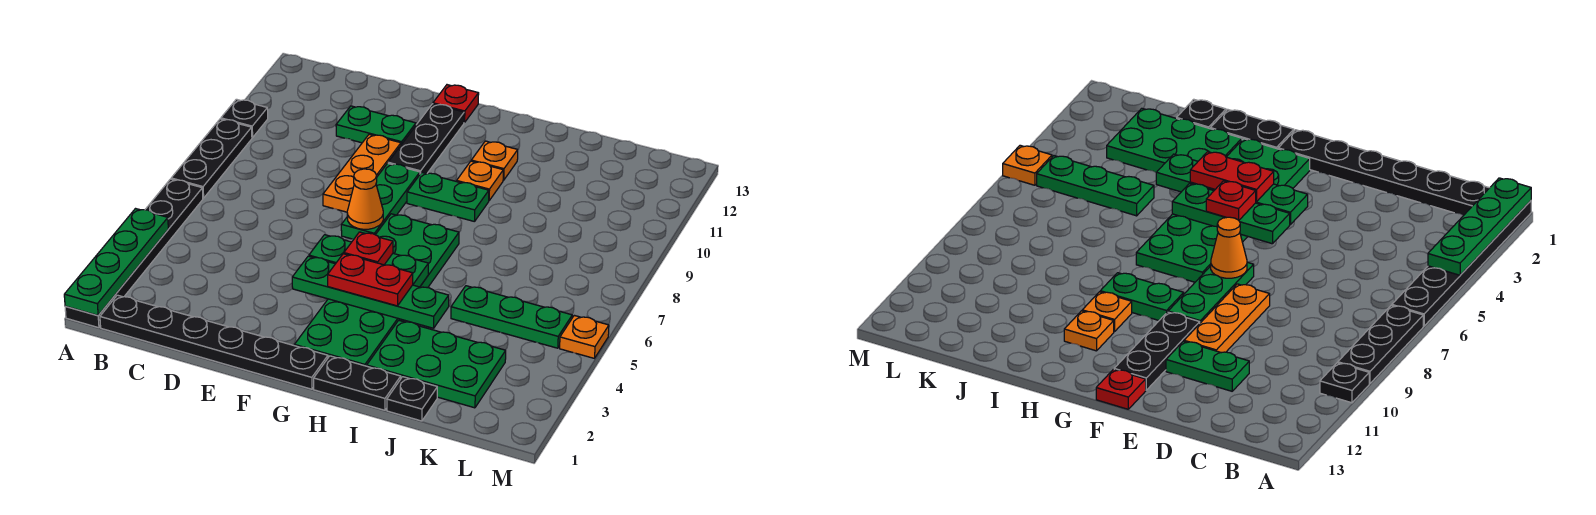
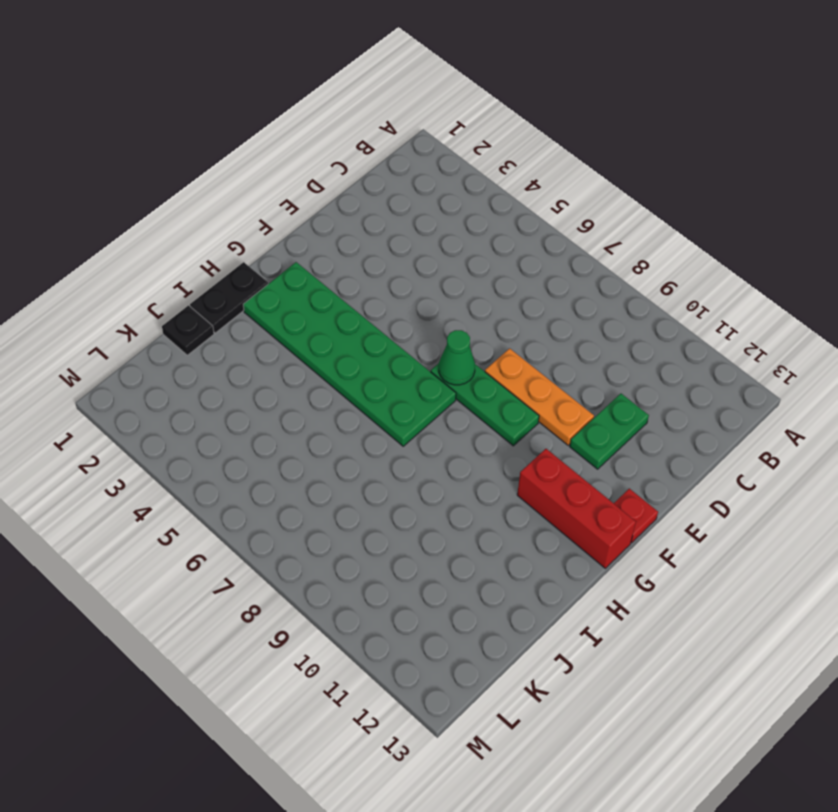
green 1x1 cone [439,330,475,385] -> orange 1x1 cone [347,169,383,229]
red 1x3 brick [517,449,636,568] -> none
none -> black 1x6 plate [65,179,203,328]
none -> black 1x3 plate [171,119,252,198]
none -> black 1x1 plate [221,99,268,138]

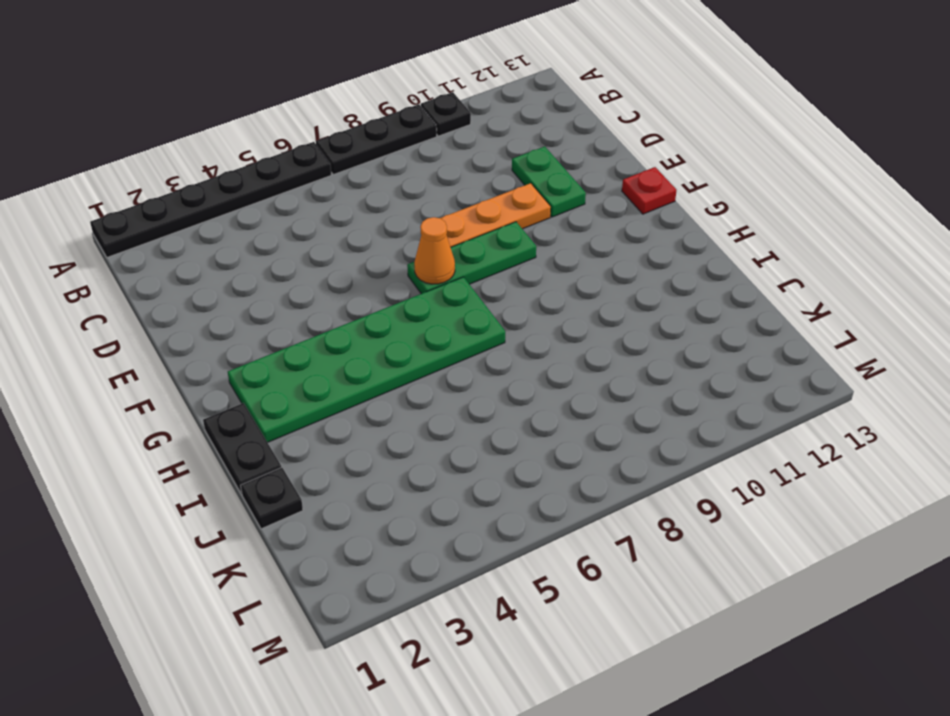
none -> black 1x6 plate [100,295,328,389]
none -> black 1x3 plate [388,104,464,174]
none -> green 1x2 plate [407,173,489,222]

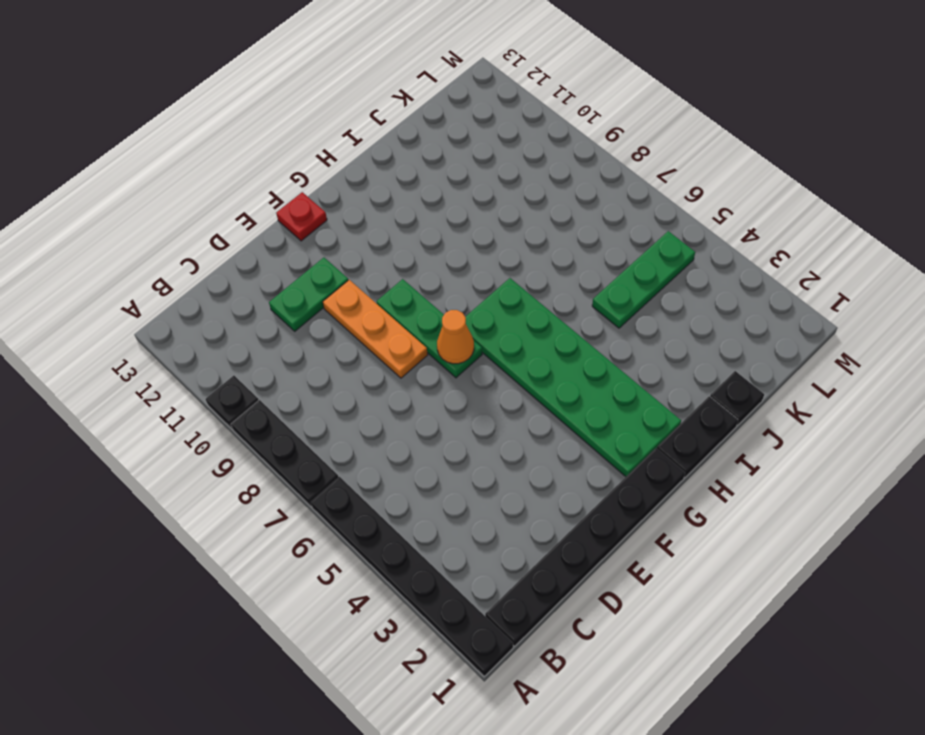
none -> black 1x3 plate [388,104,464,174]
none -> green 1x2 plate [407,173,489,222]
none -> orange 1x1 plate [457,161,503,200]

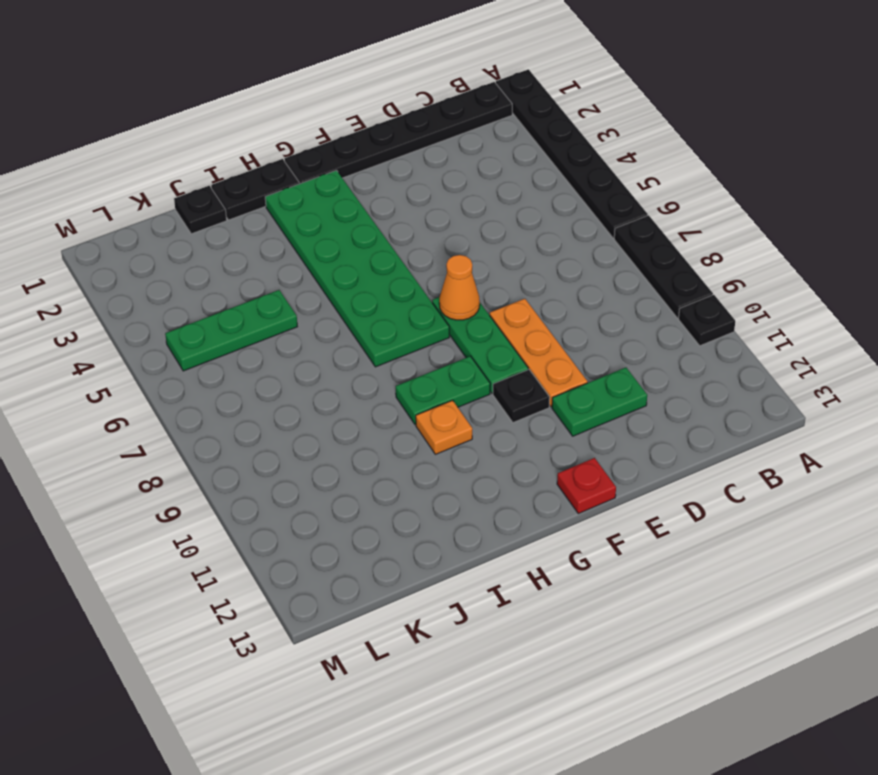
black 1x1 plate [493,369,550,422] -> black 1x3 plate [388,104,464,174]
none -> orange 1x1 plate [471,141,518,180]
none -> green 2x3 plate [367,320,506,408]
none -> orange 1x1 plate [560,315,609,358]

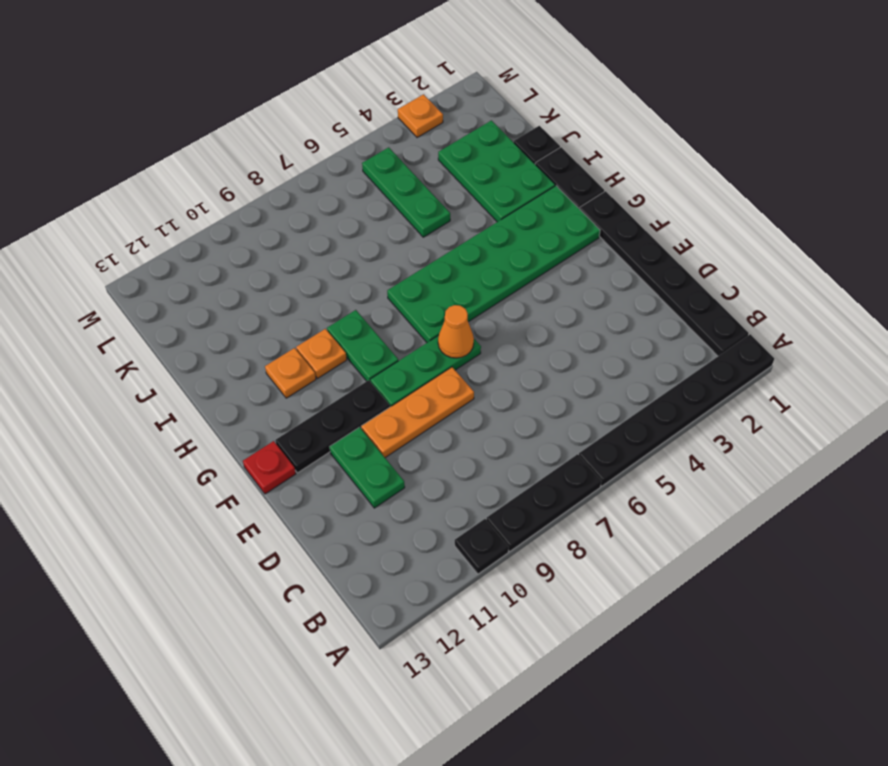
orange 1x1 plate [398,94,443,138] -> orange 1x1 plate moved to [560,315,609,358]
none -> green 1x4 plate [64,209,168,315]
none -> green 1x4 plate [292,256,449,328]
none -> green 1x3 plate [309,235,428,287]

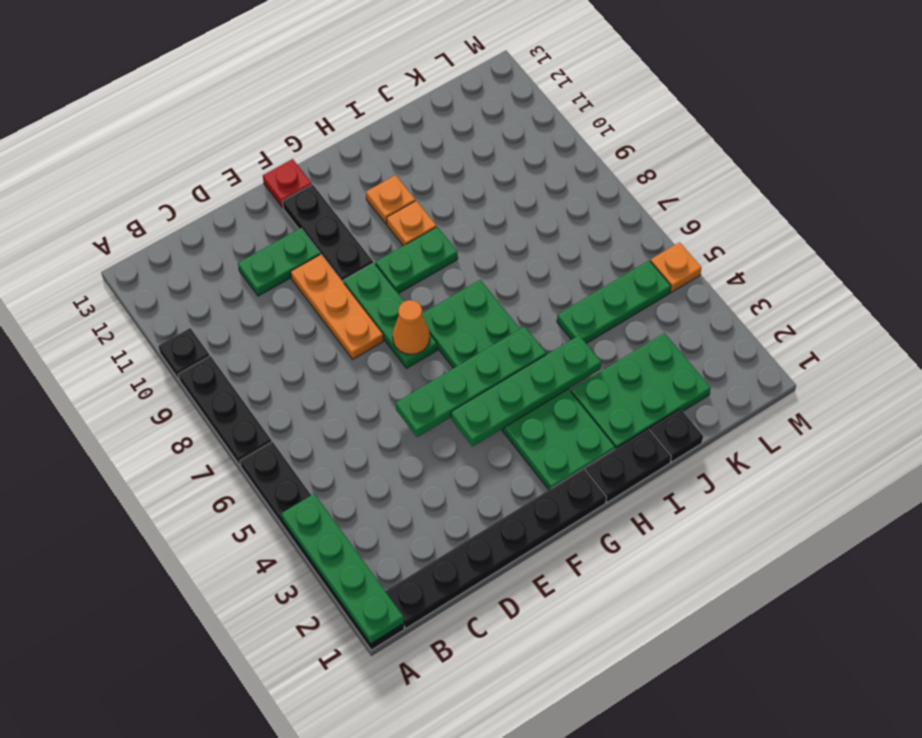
green 1x4 plate [396,326,547,437] -> green 1x3 plate [309,235,428,287]
none -> red 1x2 plate [328,254,413,306]
none -> red 1x1 plate [344,232,393,265]

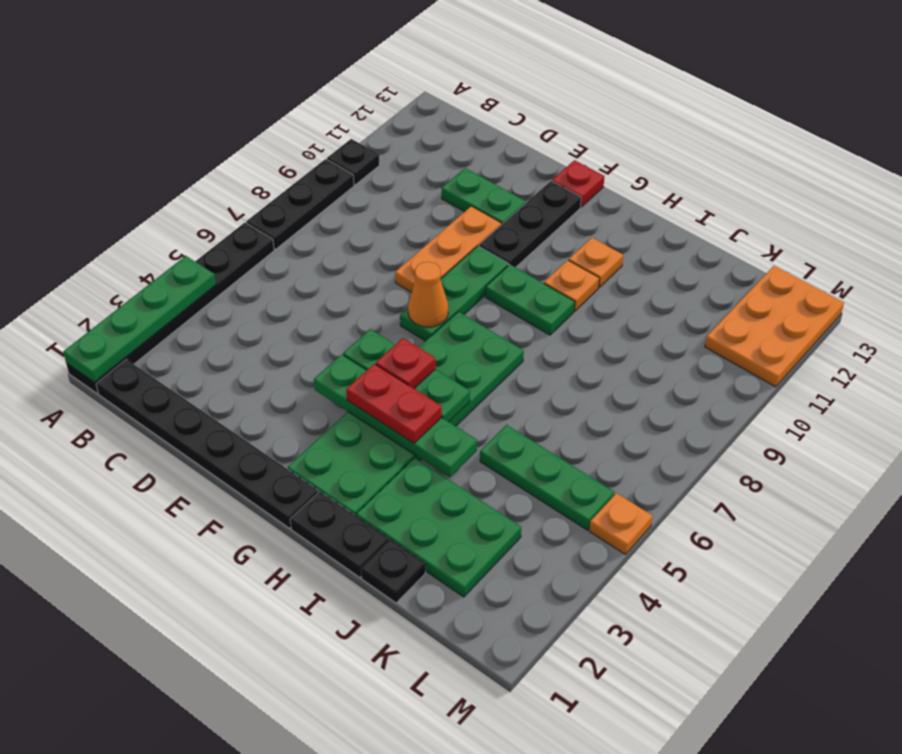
orange 2x3 plate [705,266,844,387] -> none

